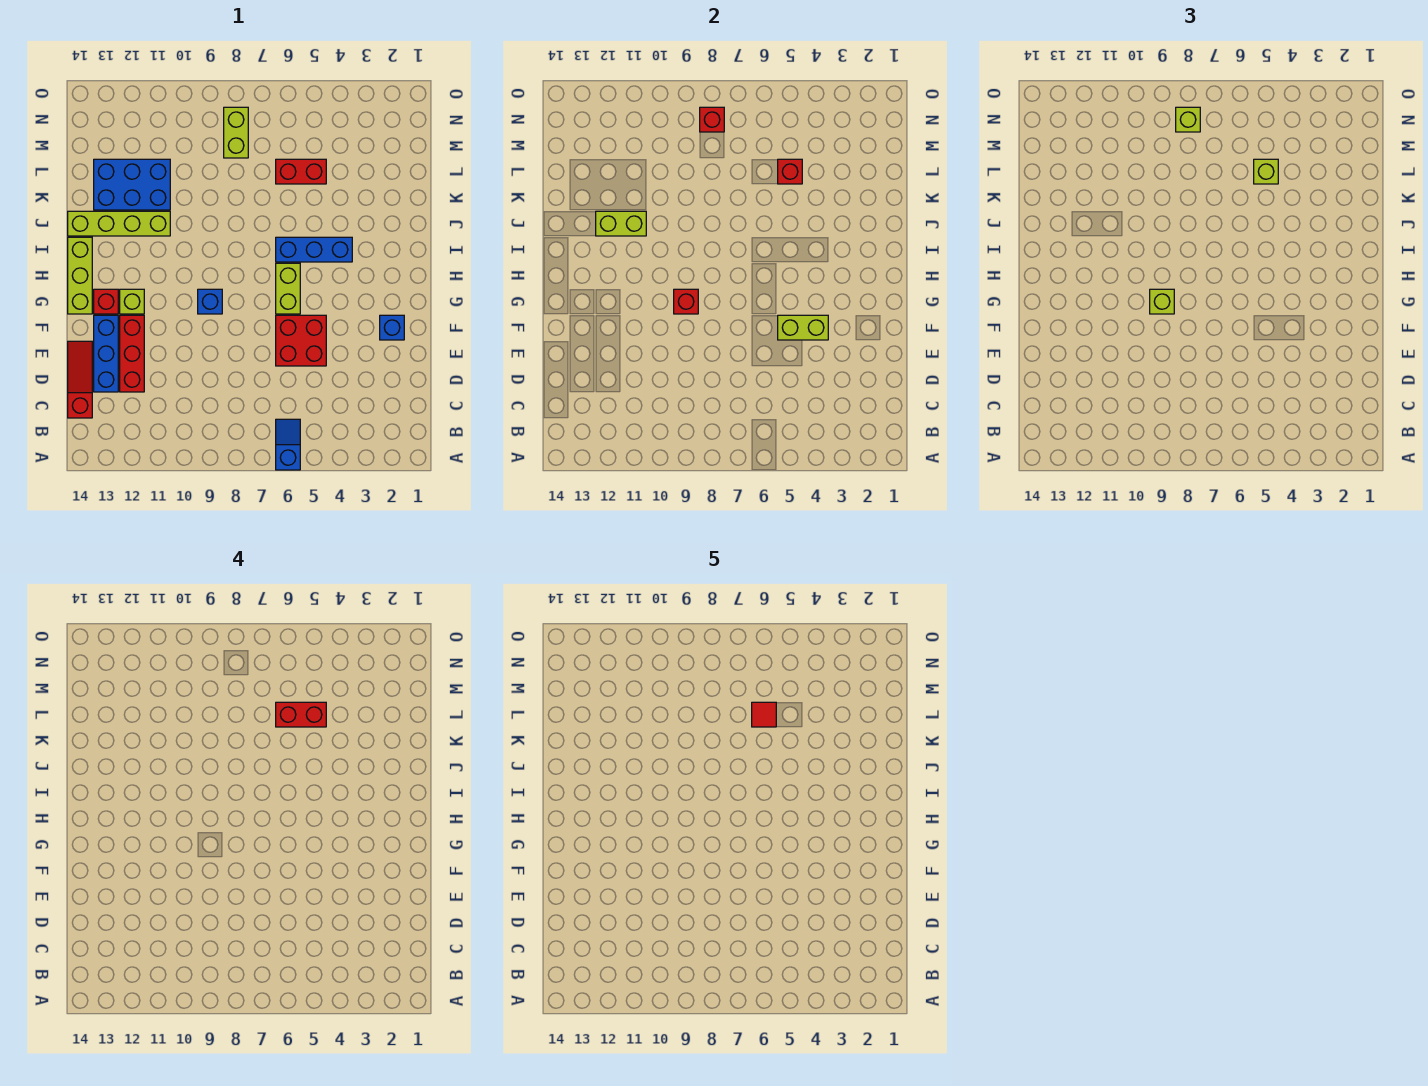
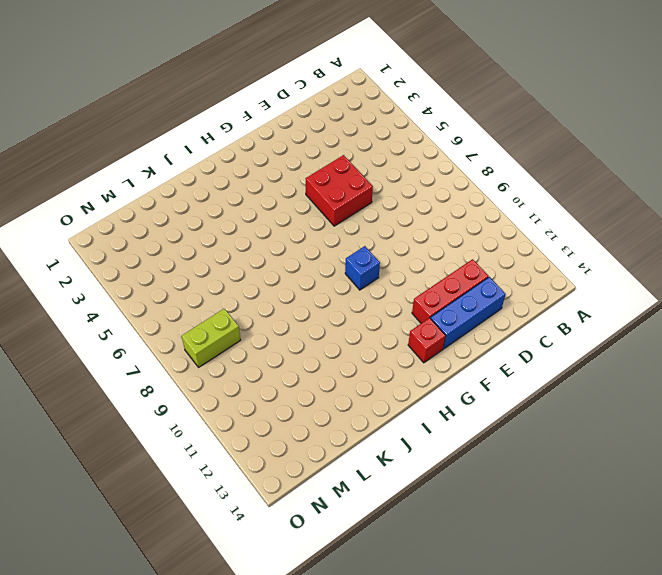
none -> blue 1x2 slope [276,419,300,470]
none -> red 1x3 slope [68,341,92,418]
none -> blue 1x1 brick [380,315,404,340]

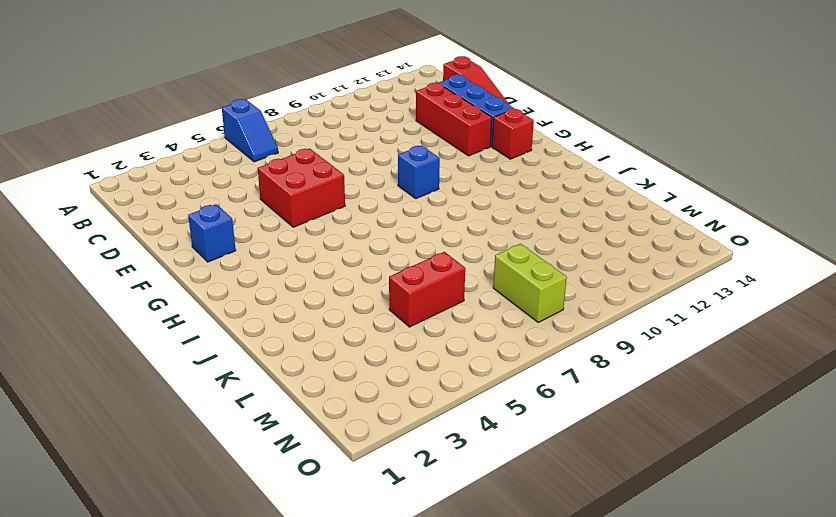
none -> lime 1x2 brick [276,263,300,314]
none -> lime 1x1 brick [120,289,144,314]
none -> lime 1x3 brick [68,237,92,314]

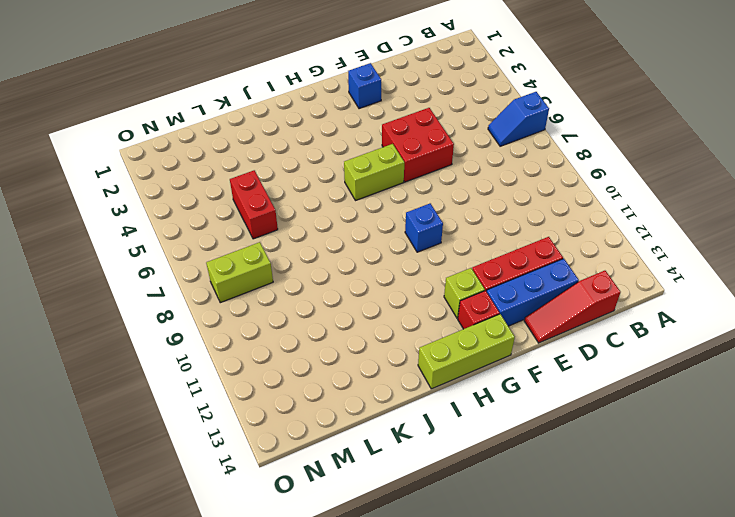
none -> blue 1x3 brick [276,237,352,262]
none -> lime 1x4 brick [68,211,170,236]
none -> blue 2x3 brick [94,159,170,210]

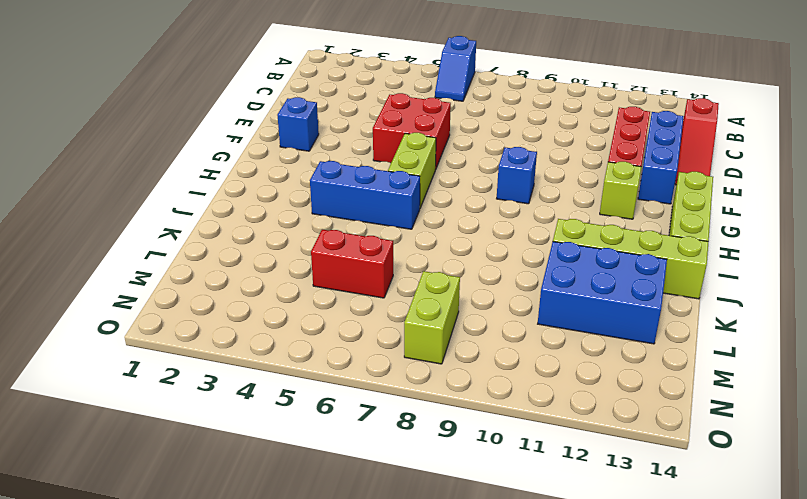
none -> red 1x1 brick [94,289,118,314]
none -> lime 1x2 brick [778,315,828,340]
none -> red 1x1 brick [674,289,698,314]

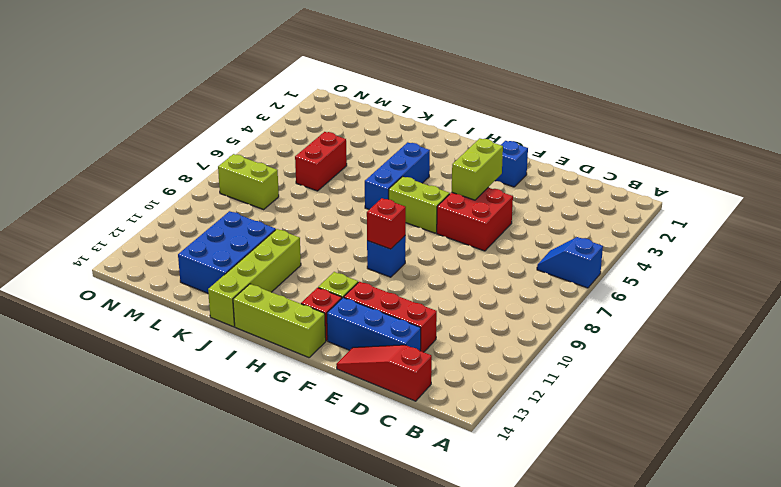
none -> lime 1x2 brick [596,211,646,236]
none -> red 1x1 brick [778,159,802,184]
none -> red 1x1 brick [700,107,724,132]

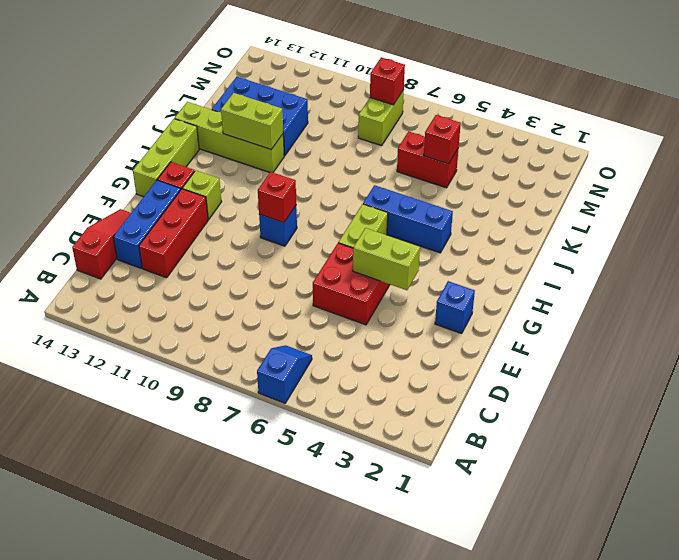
none -> lime 1x1 brick [1150,289,1174,314]
none -> lime 1x1 brick [1254,159,1278,184]
none -> lime 1x1 brick [1176,107,1200,132]

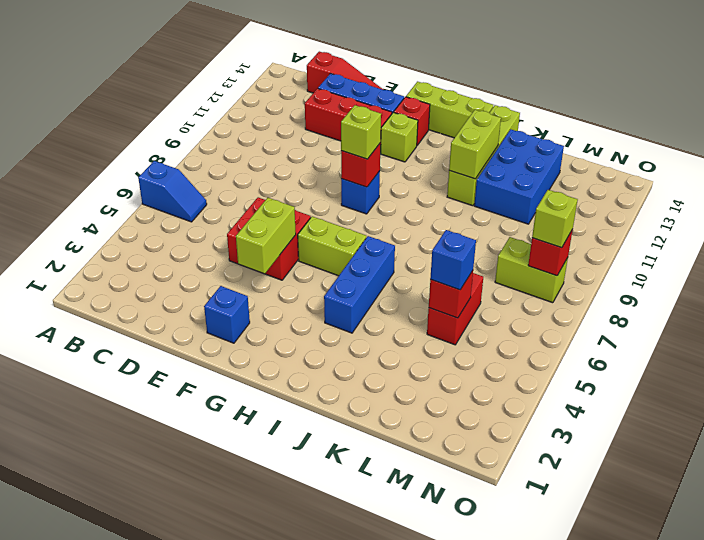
blue 1x1 brick [430,230,476,290] -> lime 1x1 brick [1254,159,1278,184]
none -> red 1x2 brick [276,702,326,727]
none -> red 1x1 tile [752,702,776,727]

